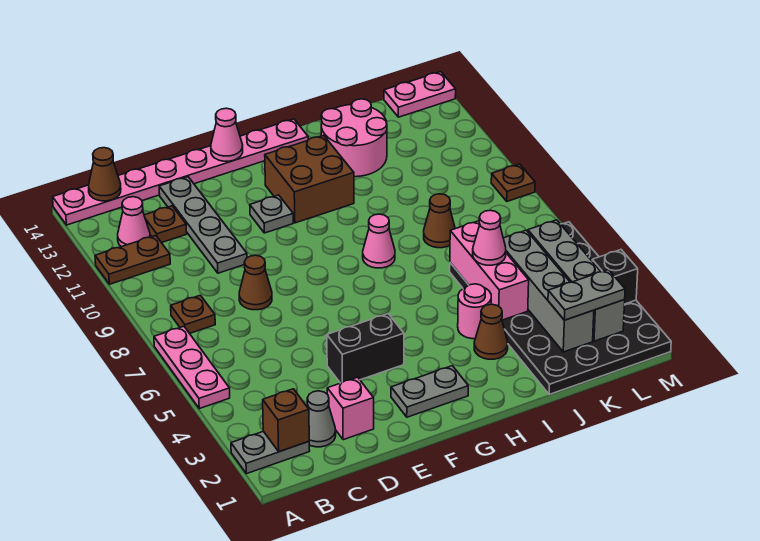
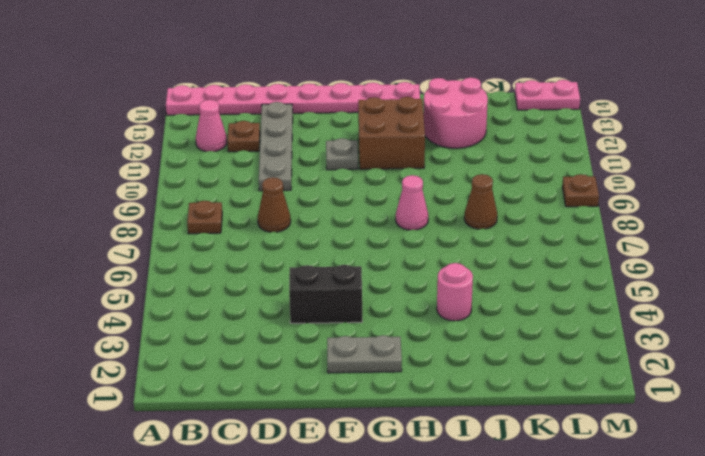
none -> grey 1x2 plate [231,431,310,474]
none -> pink 1x3 plate [154,326,230,409]
none -> brown 1x2 plate [95,236,170,284]
none -> grey 1x1 cone [307,391,336,447]

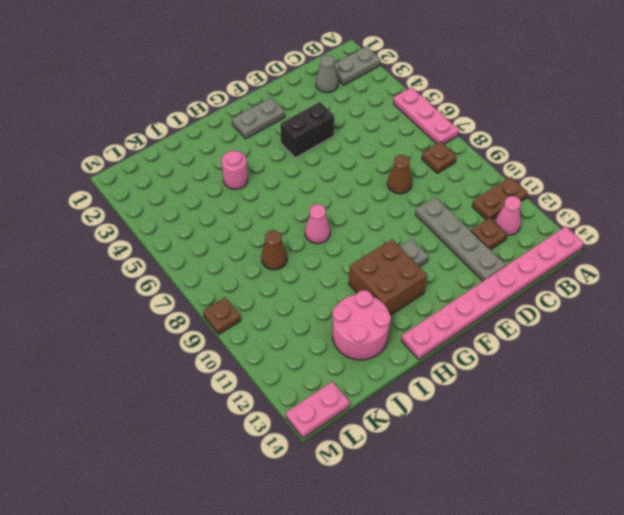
none -> pink 1x1 brick [327,377,374,440]
none -> brown 1x1 cone [474,304,508,359]
none -> black 4x6 plate [450,222,671,394]
none -> brown 1x1 brick [263,389,309,452]

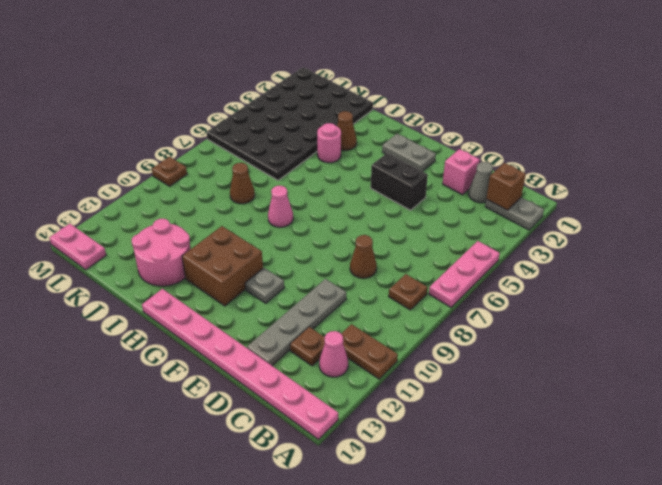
none -> brown 1x1 cone [89,148,121,201]
none -> pink 1x1 cone [211,108,243,161]
none -> pink 1x3 brick [450,221,529,320]
none -> grey 1x4 brick [503,230,594,352]

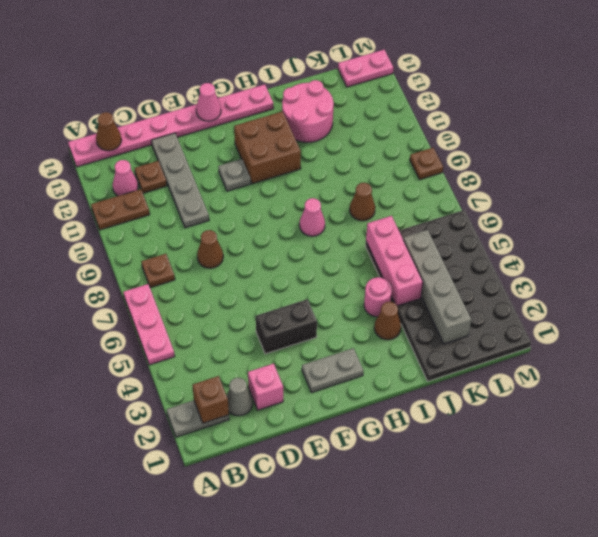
none -> grey 1x4 brick [528,220,625,341]
none -> black 1x1 brick [592,250,638,304]
none -> pink 1x1 cone [473,210,506,265]
none -> grey 1x2 plate [548,269,625,320]

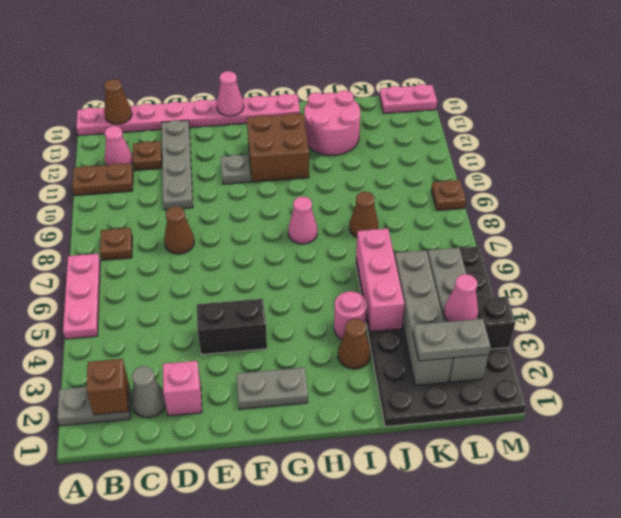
pink 1x1 cone [444,274,478,322] -> pink 1x1 cone moved to [473,210,506,265]

